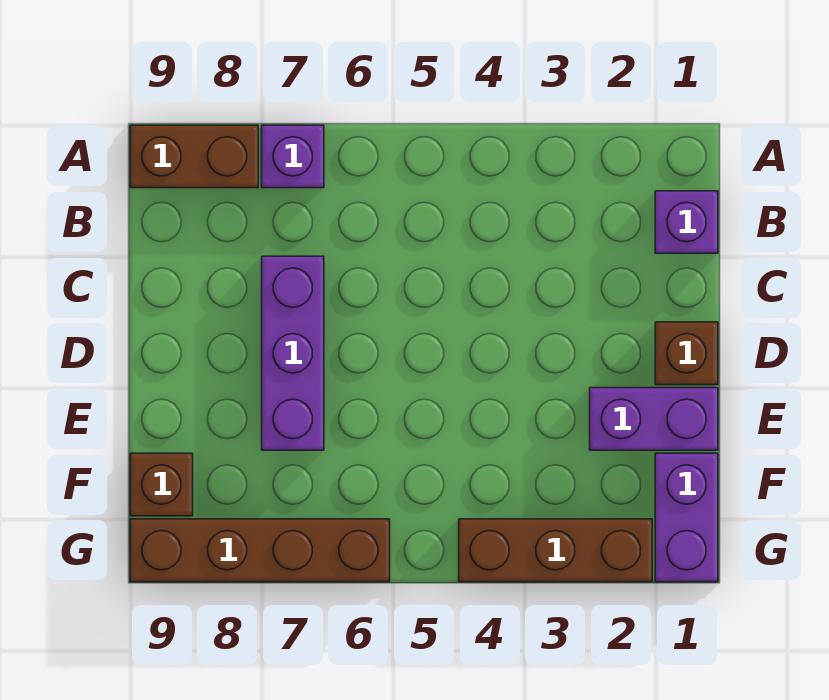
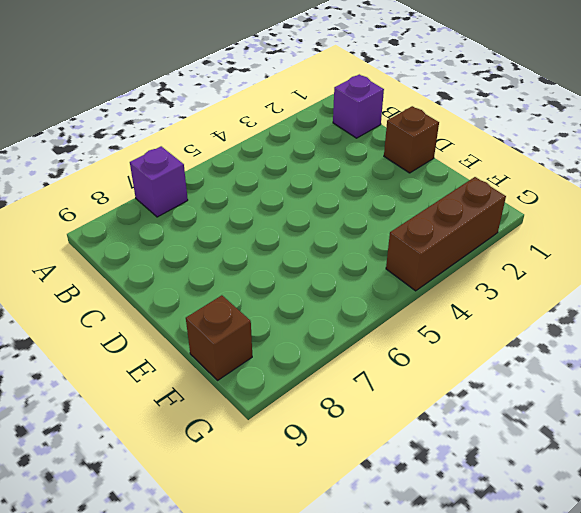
none -> brown 1x2 brick [130,125,258,188]
none -> purple 1x3 brick [262,256,324,450]

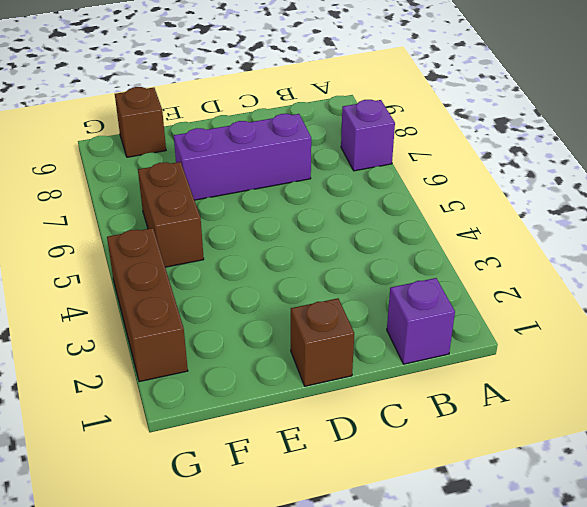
brown 1x2 brick [138,162,204,267] -> brown 1x2 brick moved to [130,125,258,188]
none -> purple 1x2 brick [590,388,718,450]
none -> purple 1x2 brick [655,453,718,582]

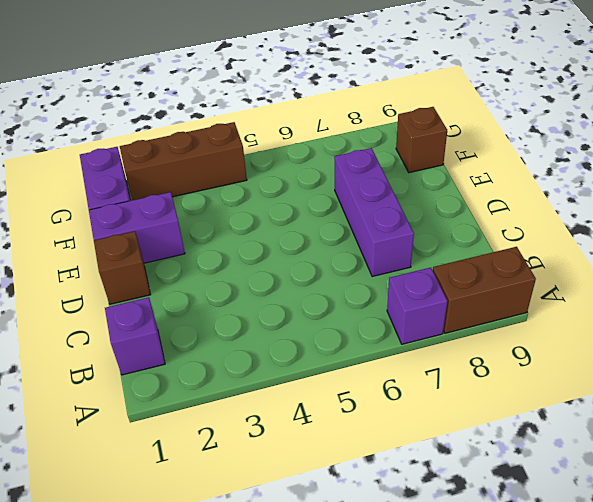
none -> brown 1x4 brick [130,519,390,582]

